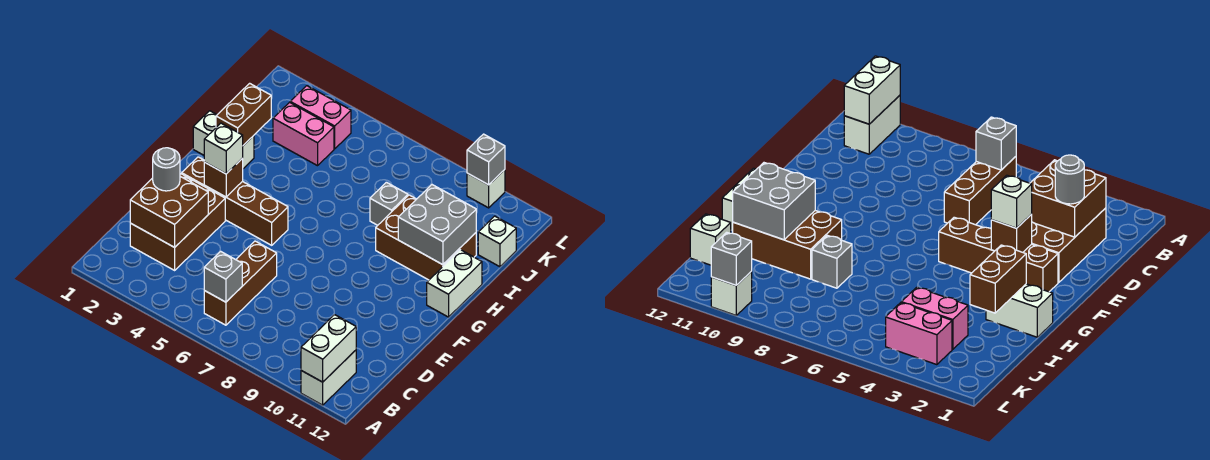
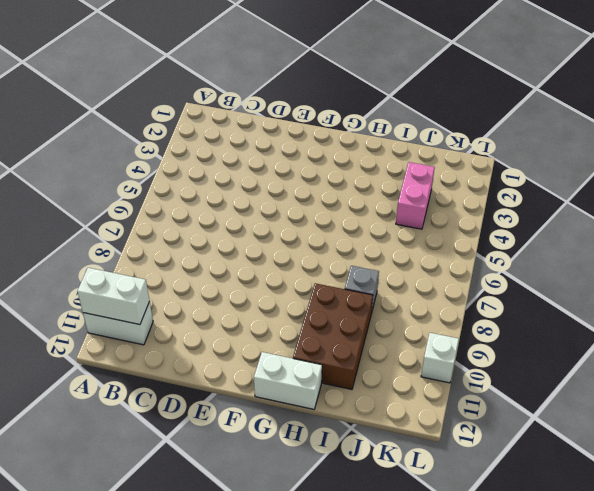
none -> brown 1x3 brick [204,241,277,325]
none -> brown 2x3 brick [130,174,225,270]
none -> brown 1x4 brick [182,157,288,245]

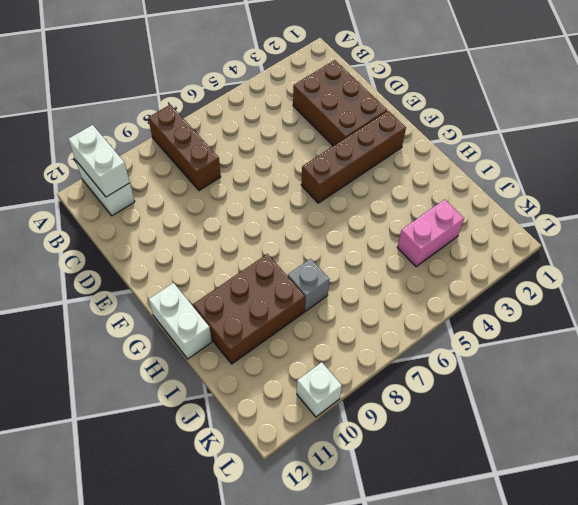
brown 1x3 brick [148,105,221,191] -> brown 1x3 brick moved to [204,241,277,325]
none -> white 1x2 brick [193,111,254,169]
none -> white 1x1 brick [478,216,516,267]
none -> pink 1x2 brick [290,86,351,149]

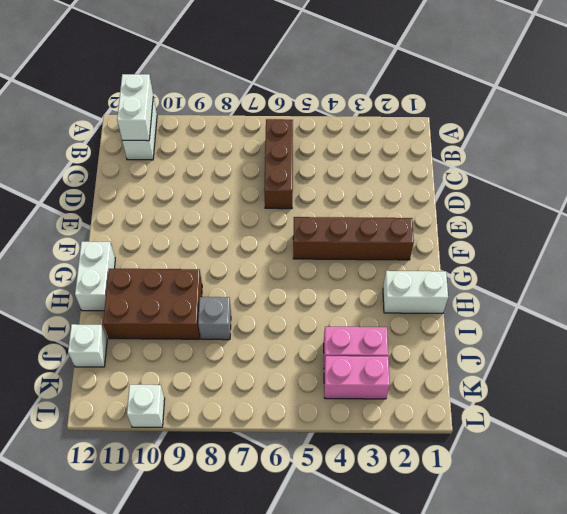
none -> brown 2x3 brick [130,174,225,270]
none -> grey 1x1 brick [204,251,242,302]
none -> brown 2x2 brick [130,176,208,247]

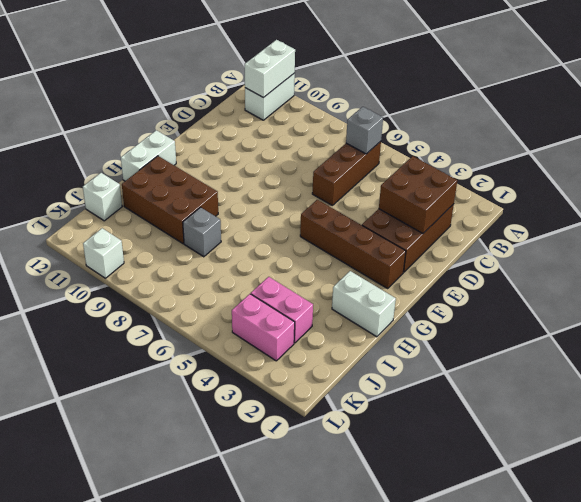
none -> brown 1x1 brick [204,159,243,197]
none -> brown 1x2 brick [216,83,271,145]
none -> grey 2x2 brick [398,185,476,265]

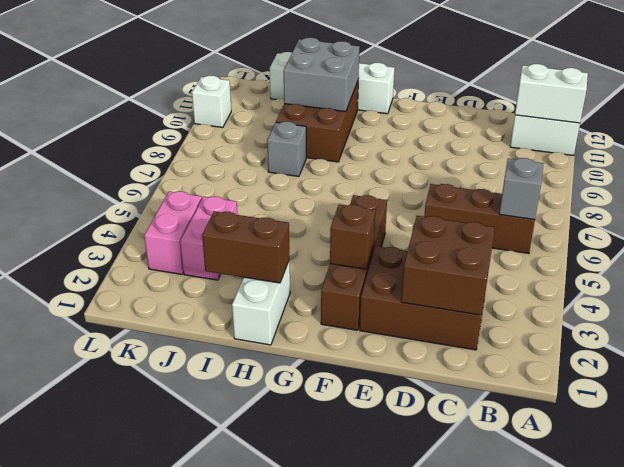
none -> grey 1x1 brick [467,134,505,185]
none -> grey 1x1 round brick [153,148,180,191]
none -> white 1x1 brick [204,123,243,174]

